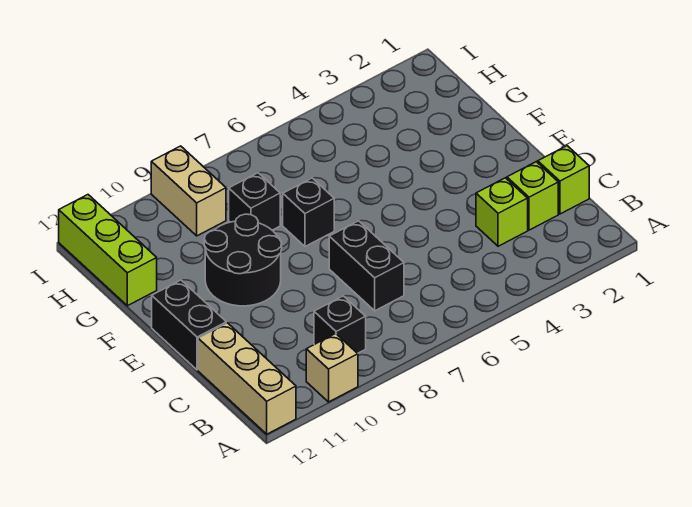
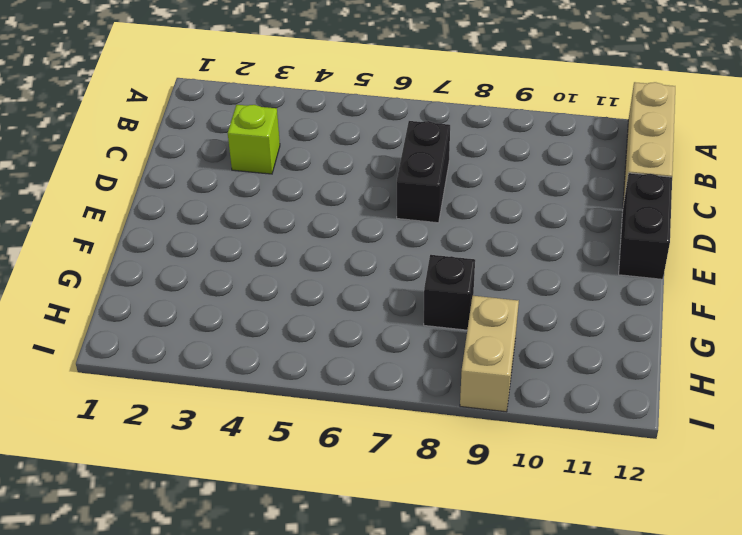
none -> tan 1x1 brick [306,334,358,402]
none -> black 1x1 brick [314,296,366,353]
none -> lime 1x1 brick [538,146,589,214]

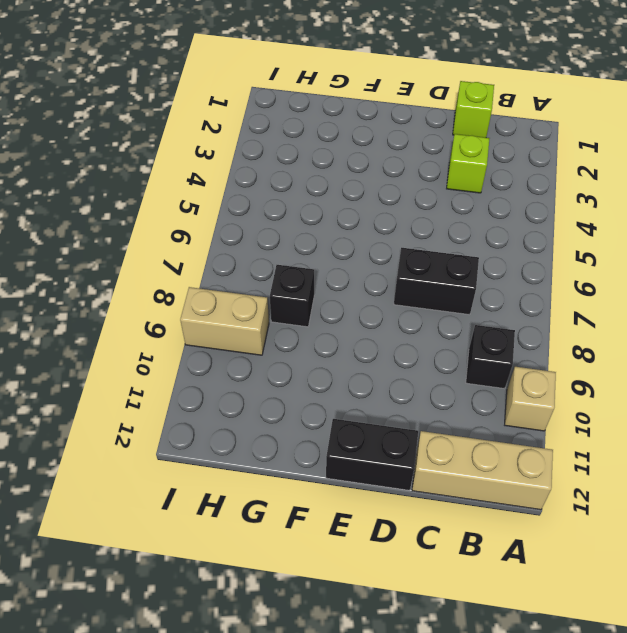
none -> lime 1x1 brick [507,162,558,230]
none -> black 2x2 round brick [204,214,282,306]
none -> black 1x1 brick [283,178,334,246]

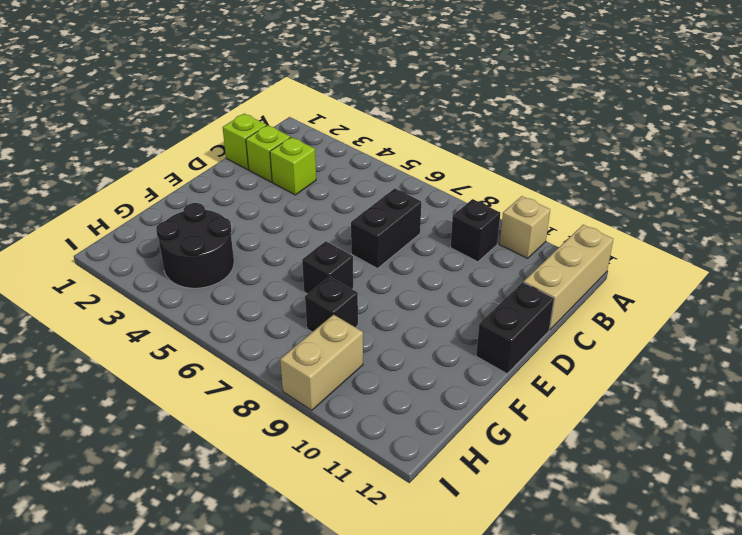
black 2x2 round brick [156,203,234,288] -> black 2x2 round brick moved to [204,214,282,306]
none -> lime 1x3 brick [59,195,157,306]

